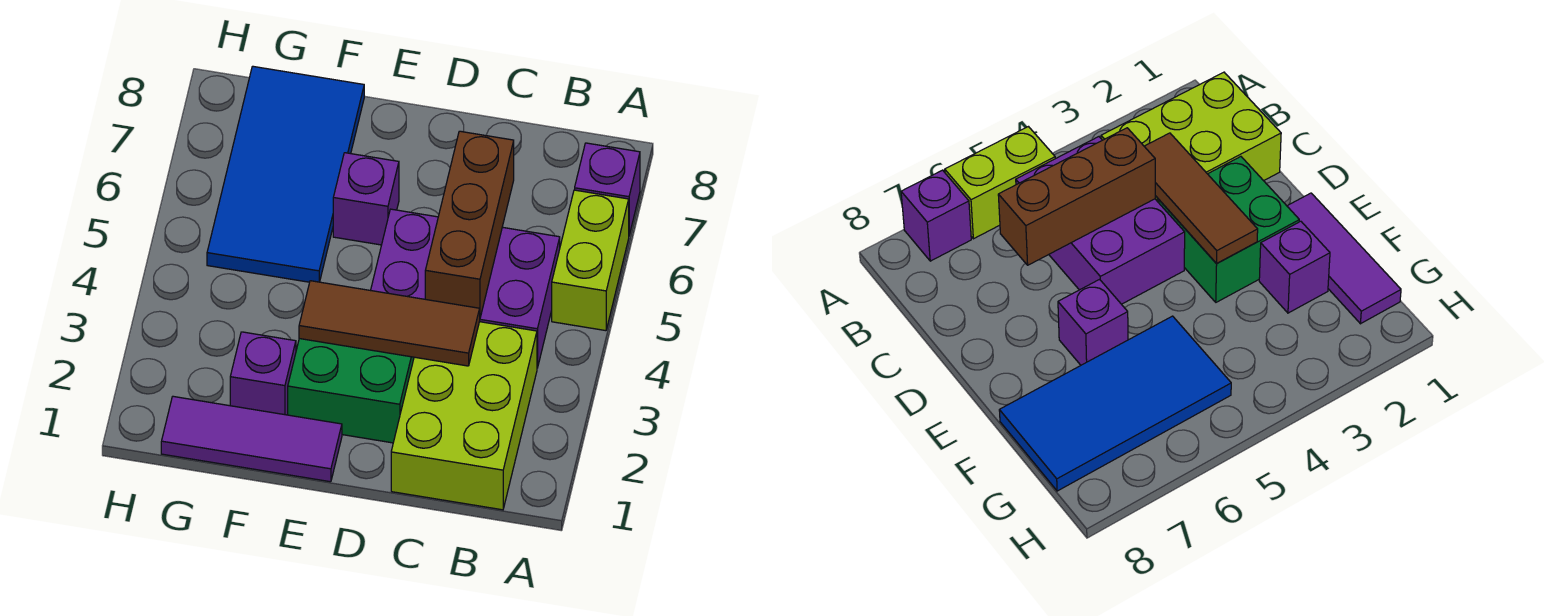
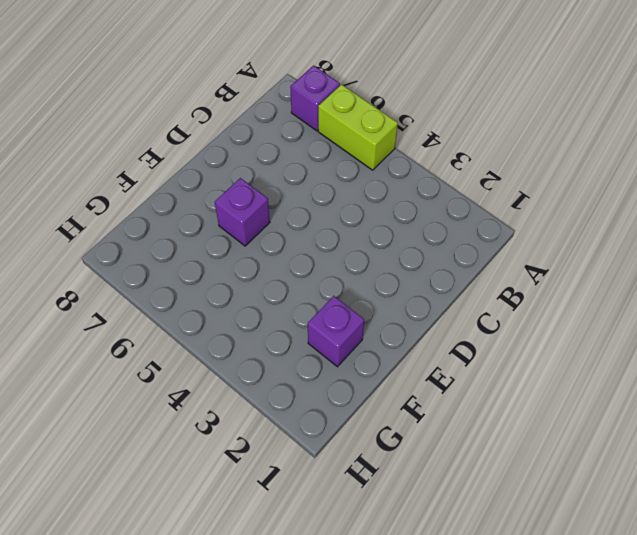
none -> lime 2x3 brick [391,322,537,510]
none -> purple 2x3 brick [371,209,560,368]

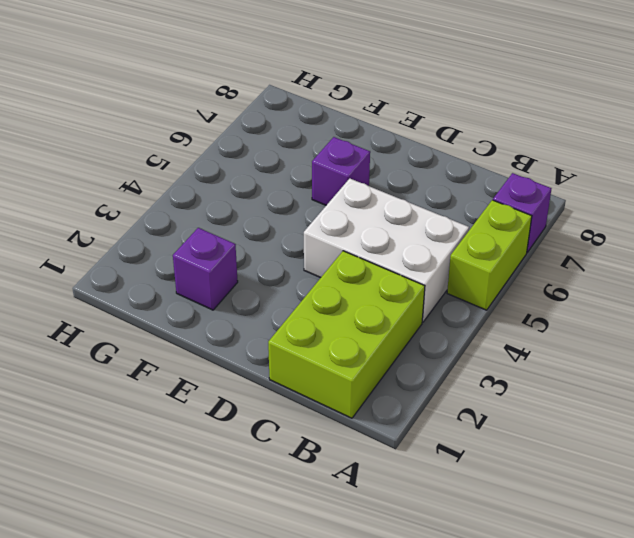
white 2x3 brick [304,179,469,322] -> purple 2x3 brick [371,209,560,368]
none -> green 2x2 brick [288,339,414,443]
none -> purple 1x3 tile [161,396,342,482]

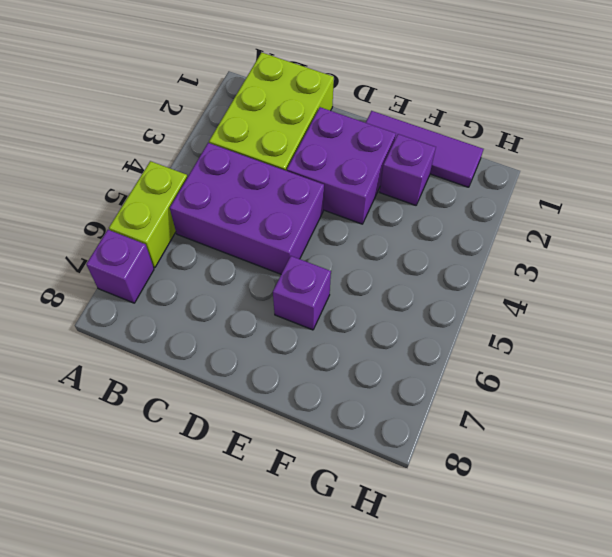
purple 2x2 brick [287,107,396,224] -> green 2x2 brick [288,339,414,443]
none -> blue 2x4 tile [207,66,364,282]
none -> brown 1x3 tile [299,281,480,366]

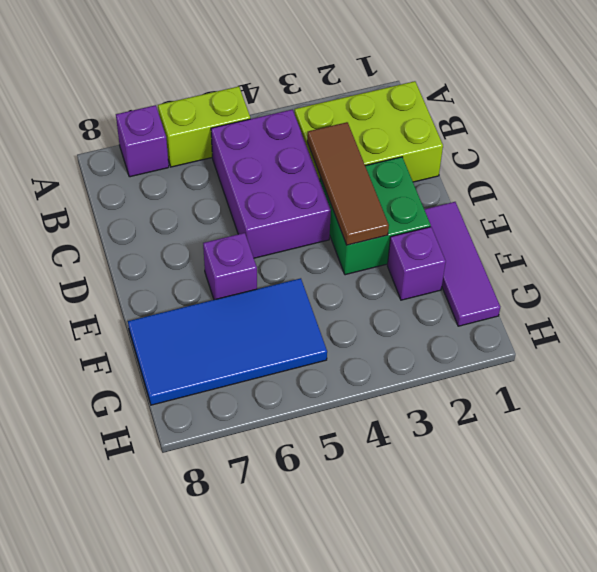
none -> brown 1x3 brick [425,131,514,317]

